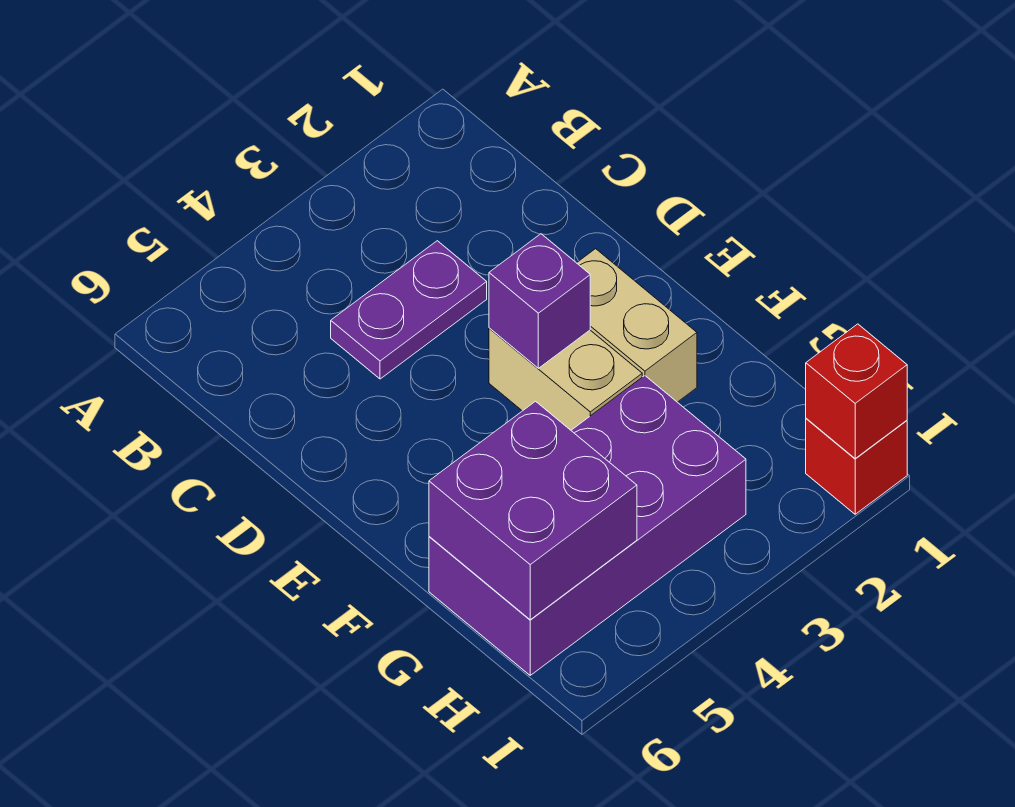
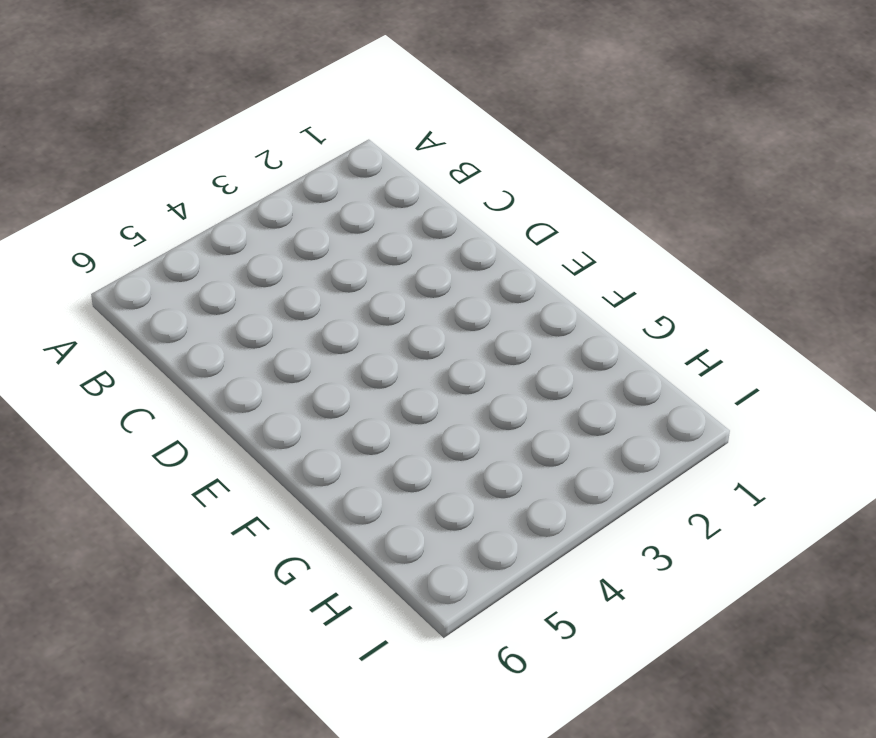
none -> purple 1x2 plate [331,241,487,379]
none -> tan 1x2 brick [577,249,697,402]

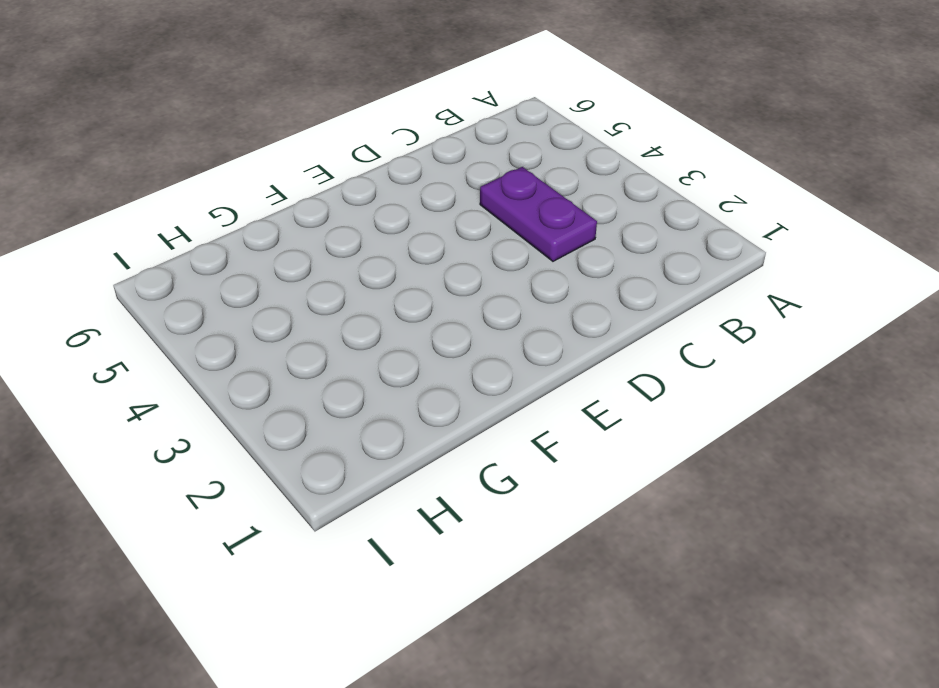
none -> tan 1x2 brick [577,249,697,402]
none -> tan 1x2 brick [489,328,642,430]

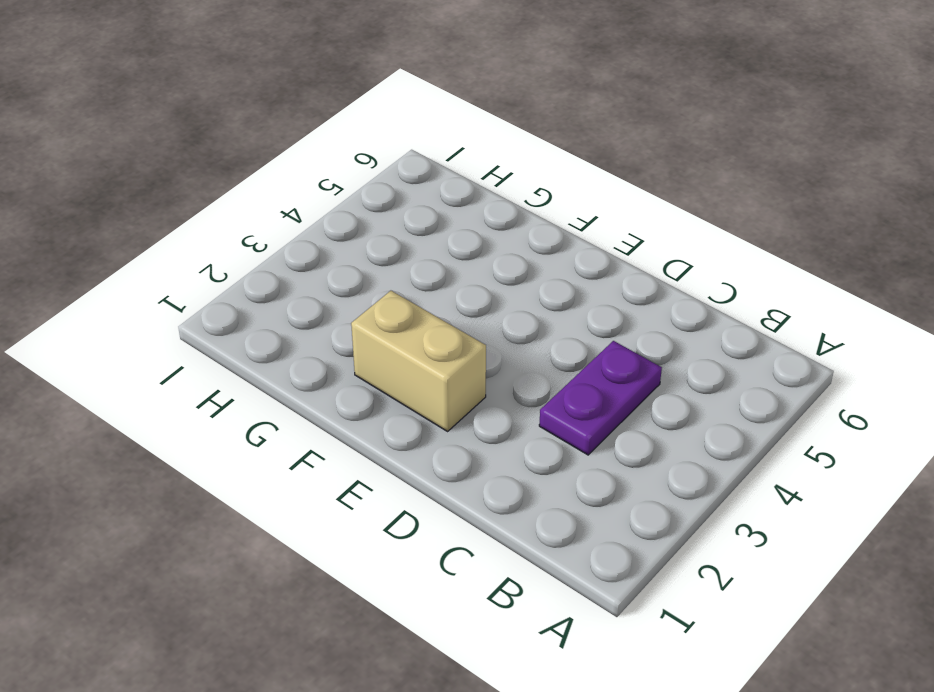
none -> tan 1x2 brick [489,328,642,430]
none -> purple 2x4 brick [429,376,746,675]

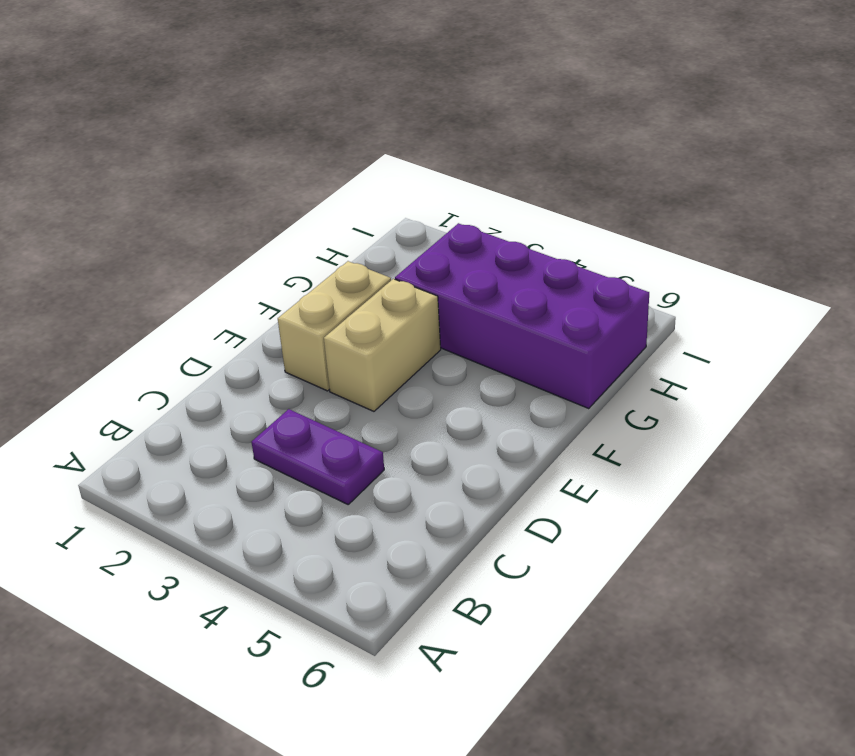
none -> red 1x1 brick [806,418,907,514]
none -> purple 1x1 brick [489,234,590,368]

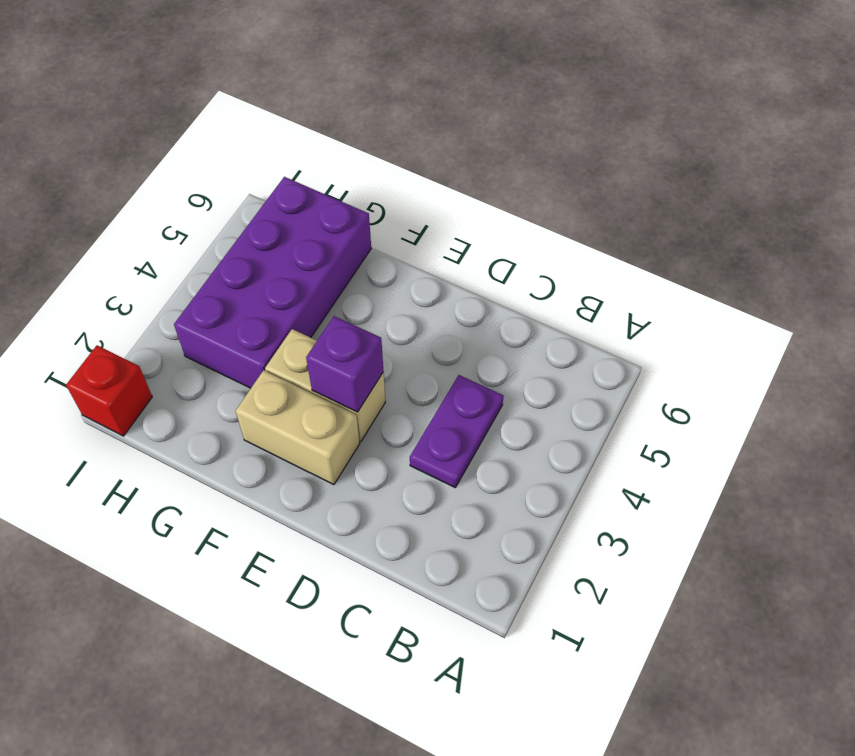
none -> purple 2x2 brick [429,401,637,620]
none -> red 1x1 brick [806,324,907,458]

